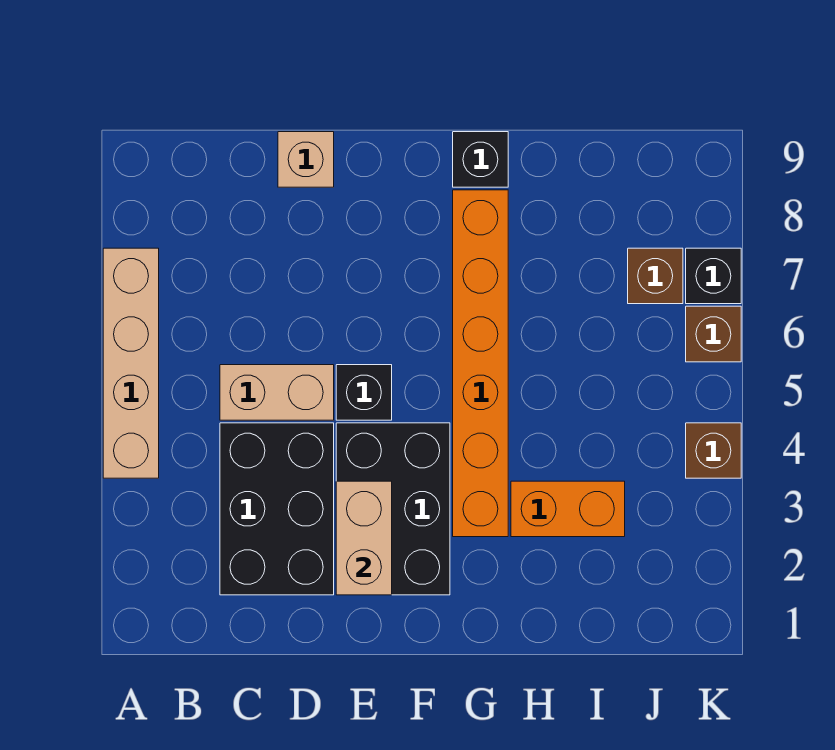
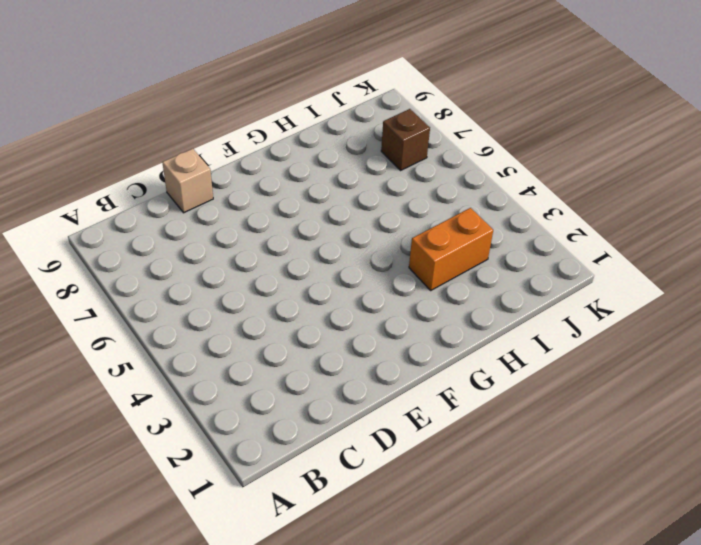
none -> tan 1x4 brick [103,248,159,478]
none -> black 2x3 brick [220,423,334,595]
none -> tan 1x2 brick [220,365,334,420]

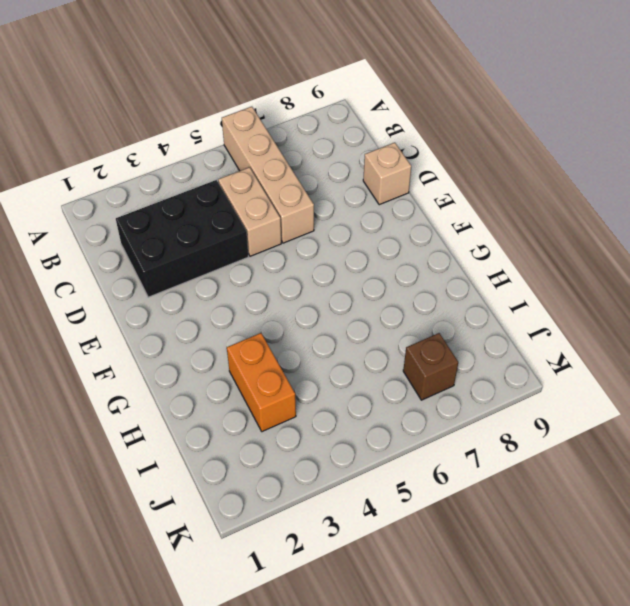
tan 1x4 brick [222,107,314,243] -> tan 1x4 brick turned to [103,248,159,478]
none -> black 2x3 brick [336,423,450,595]
none -> black 1x1 brick [336,365,392,420]
none -> orange 1x6 brick [453,190,508,537]

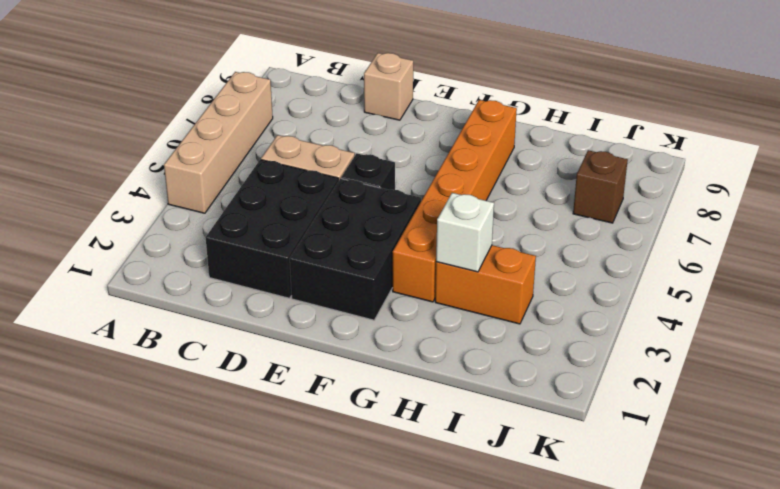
white 1x1 brick [436,193,494,272] -> none
none -> black 1x1 brick [453,132,508,187]
none -> brown 1x1 brick [686,423,741,478]
none -> brown 1x1 brick [686,306,741,362]

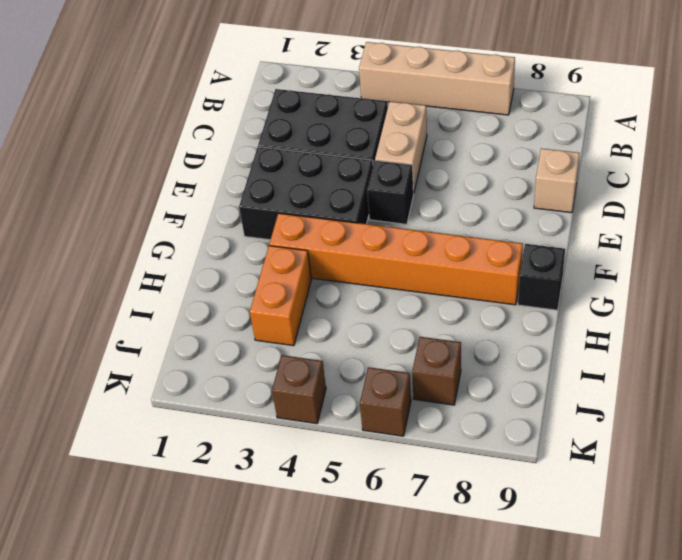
none -> black 1x1 brick [686,248,741,304]
none -> tan 1x2 brick [336,481,392,595]

